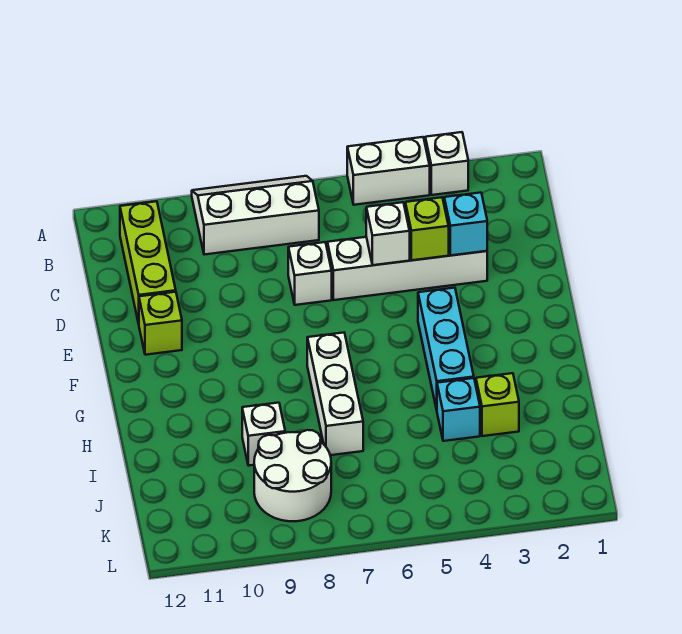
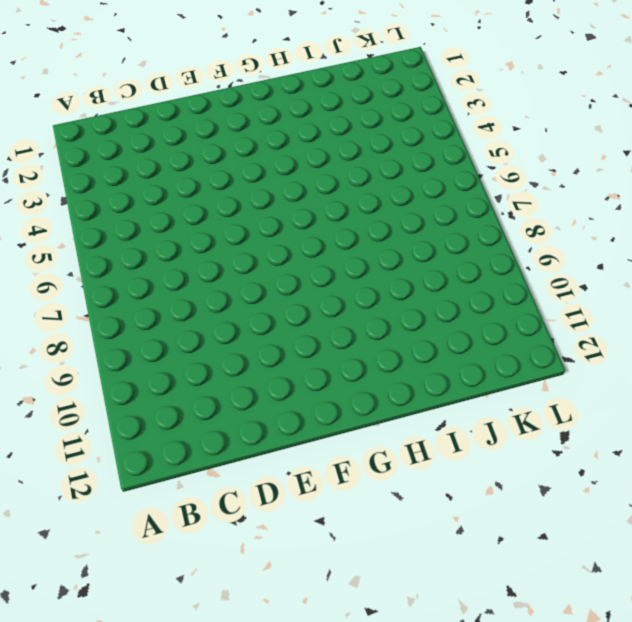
none -> white 1x1 brick [425,132,468,195]
none -> white 1x2 brick [347,137,430,205]
none -> white 2x3 slope [192,176,319,255]

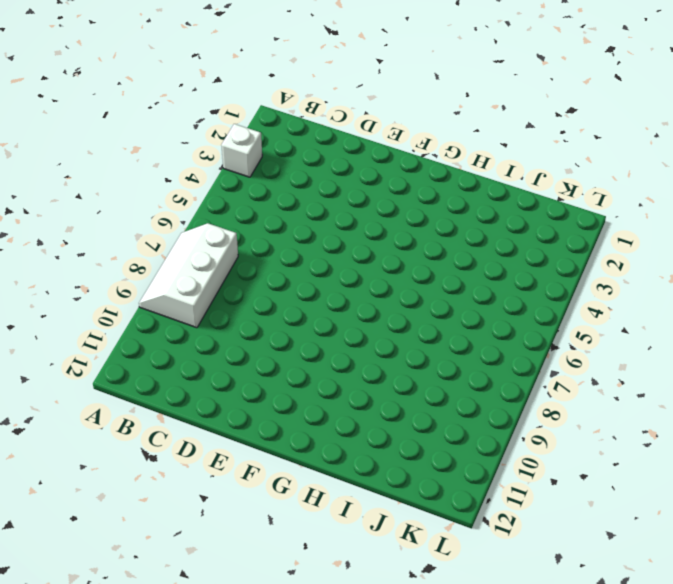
none -> white 1x2 brick [347,137,430,205]
none -> lime 1x3 brick [120,201,176,324]
none -> white 1x4 brick [327,237,487,300]

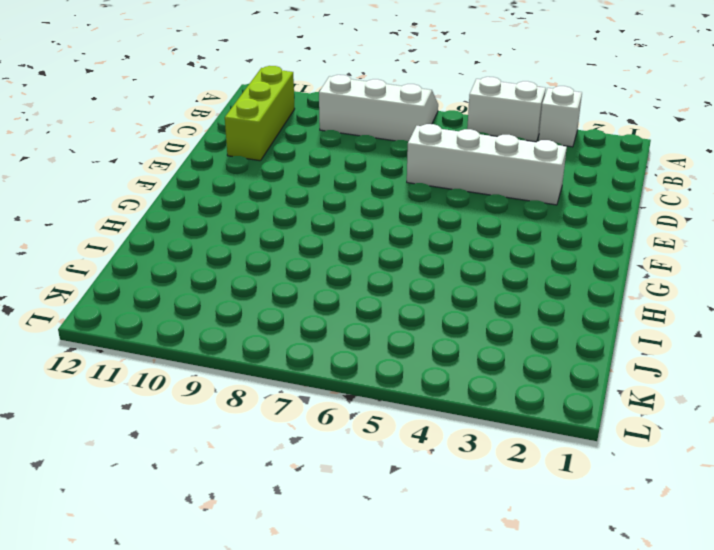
none -> white 1x1 brick [288,242,332,305]
none -> lime 1x1 brick [139,292,182,355]
none -> cyan 1x3 brick [418,288,474,410]

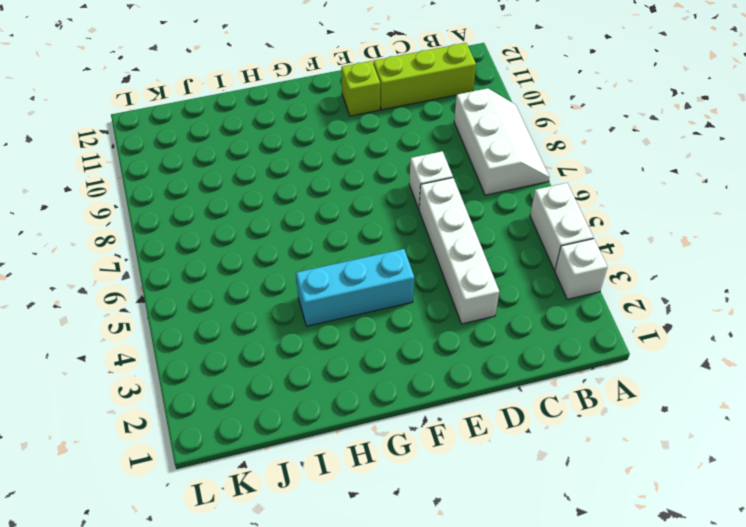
none -> white 1x3 brick [307,333,363,455]
none -> lime 1x1 brick [476,373,519,436]
none -> cyan 1x1 brick [437,378,480,441]

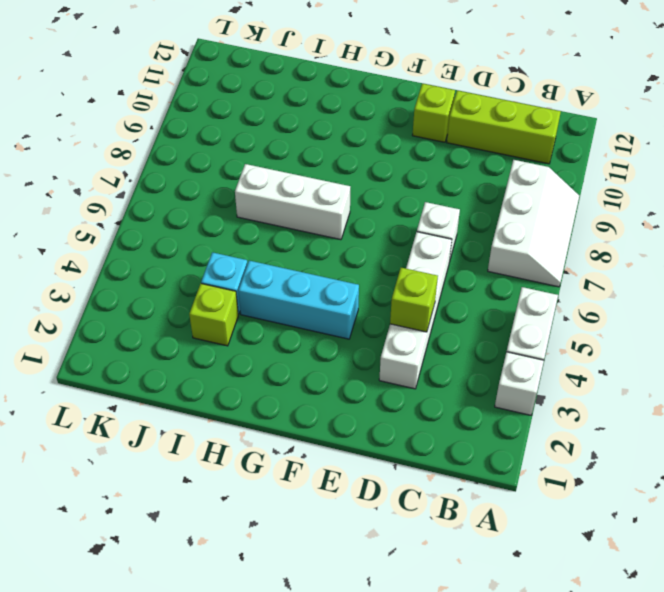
none -> white 1x1 brick [242,403,285,466]
none -> white 2x2 round brick [254,430,331,521]
none -> cyan 1x1 brick [444,193,487,255]

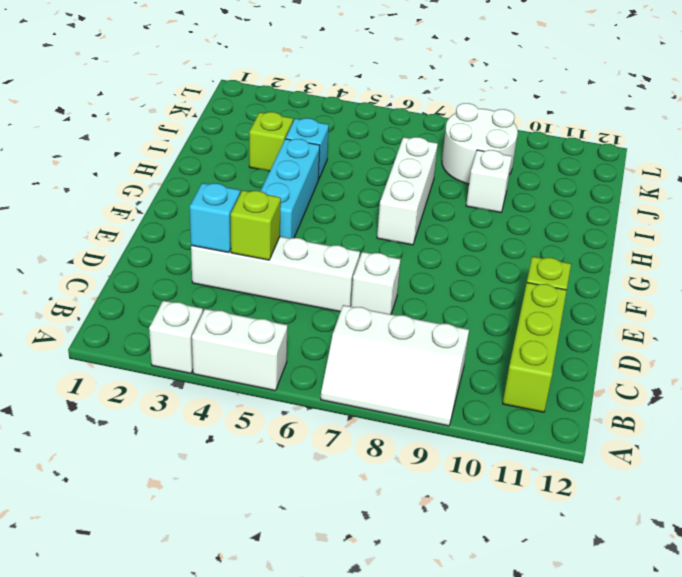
none -> white 1x1 brick [366,202,410,265]

